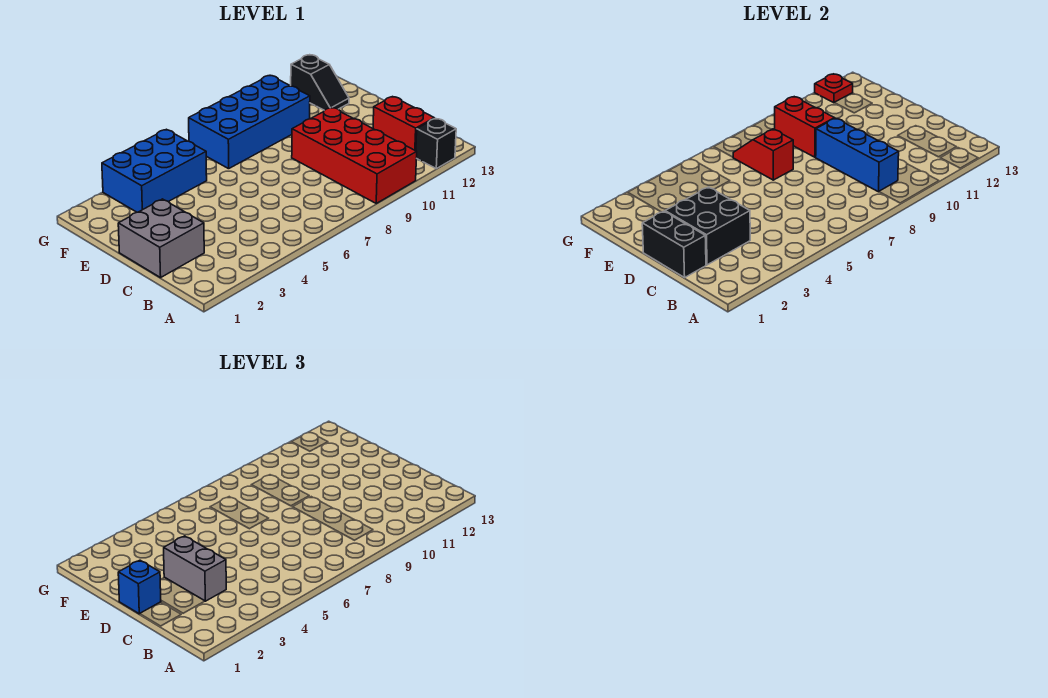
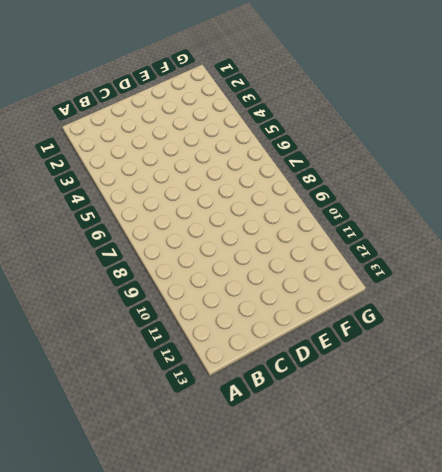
none -> red 2x4 brick [292,107,417,203]
none -> black 1x1 brick [416,118,456,169]
none -> red 1x2 brick [373,97,434,151]

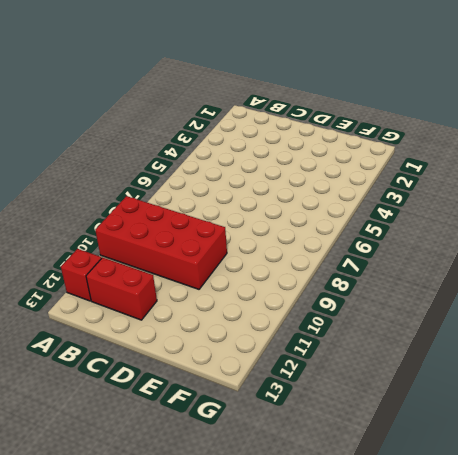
red 1x1 brick [61,249,102,301] -> black 1x1 brick [416,118,456,169]
none -> grey 2x2 brick [118,199,204,278]
none -> blue 2x3 brick [102,129,207,212]
none -> blue 2x4 brick [189,76,310,169]

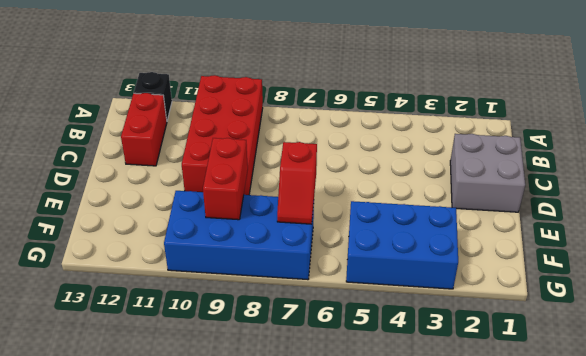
none -> black 1x2 slope [291,55,349,110]
none -> blue 1x3 brick [816,118,899,192]
none -> black 1x2 brick [642,211,706,278]

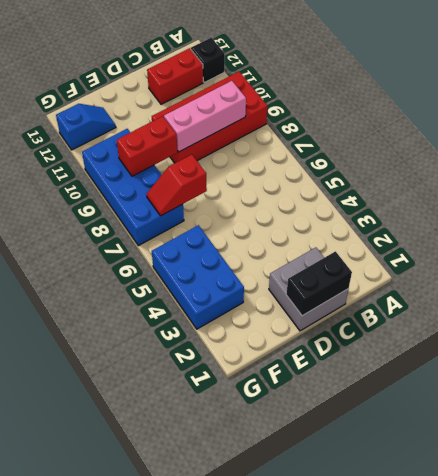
pink 1x3 brick [164,81,246,152] -> blue 1x3 brick [816,118,899,192]
blue 1x2 slope [56,104,116,150] -> black 1x2 slope [291,55,349,110]
none -> black 2x2 brick [665,187,750,265]
none -> red 1x1 plate [815,74,853,103]
none -> grey 1x2 brick [164,536,226,601]

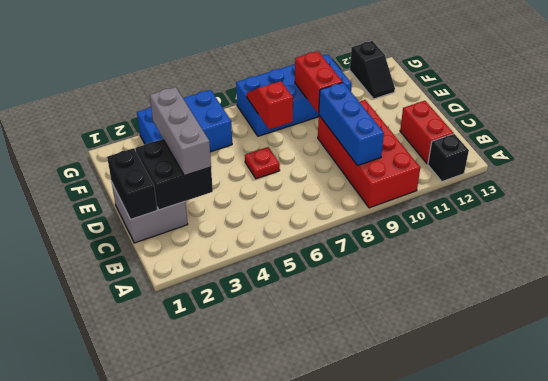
grey 1x3 brick [150,87,211,176] -> grey 1x2 brick [164,536,226,601]
red 1x1 plate [245,147,280,179] -> red 1x1 plate moved to [815,74,853,103]
none -> blue 1x1 brick [118,560,161,614]

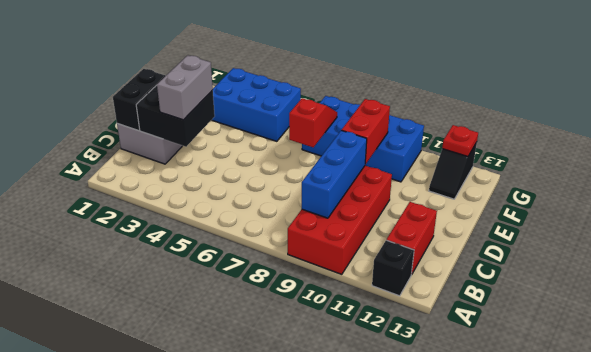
none -> blue 1x1 brick [118,560,161,614]

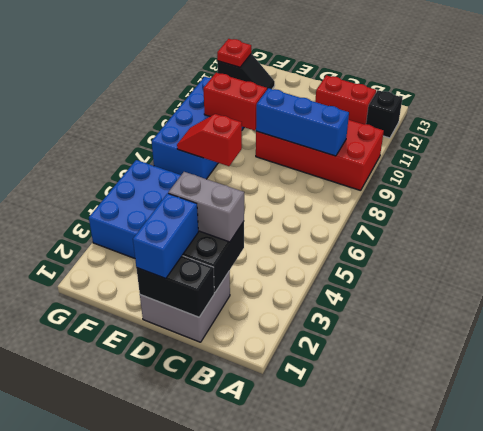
blue 1x2 brick [133,193,198,279] -> blue 1x1 brick [118,560,161,614]

